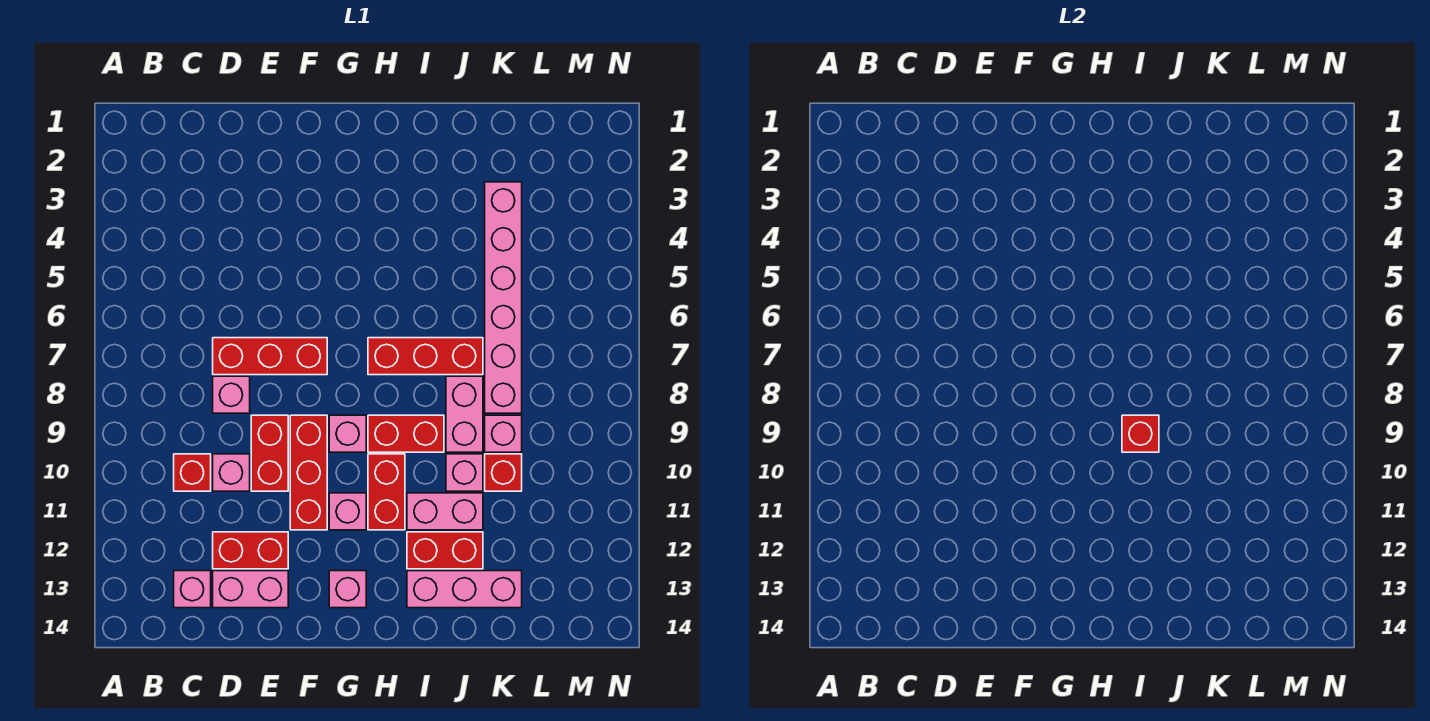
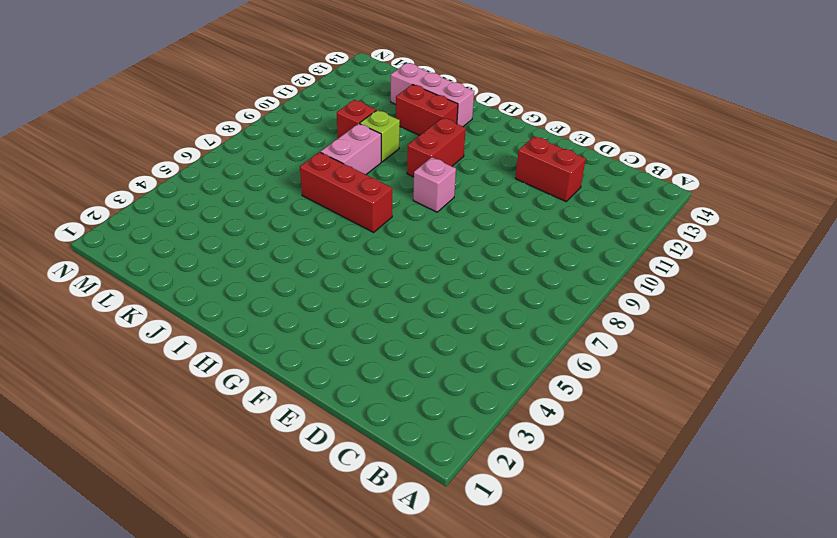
lime 1x1 brick [360,110,400,162] -> pink 1x1 brick [446,454,483,491]
none -> red 1x1 brick [174,454,211,491]
none -> pink 1x1 brick [174,571,211,608]
none -> red 1x3 brick [213,338,327,375]

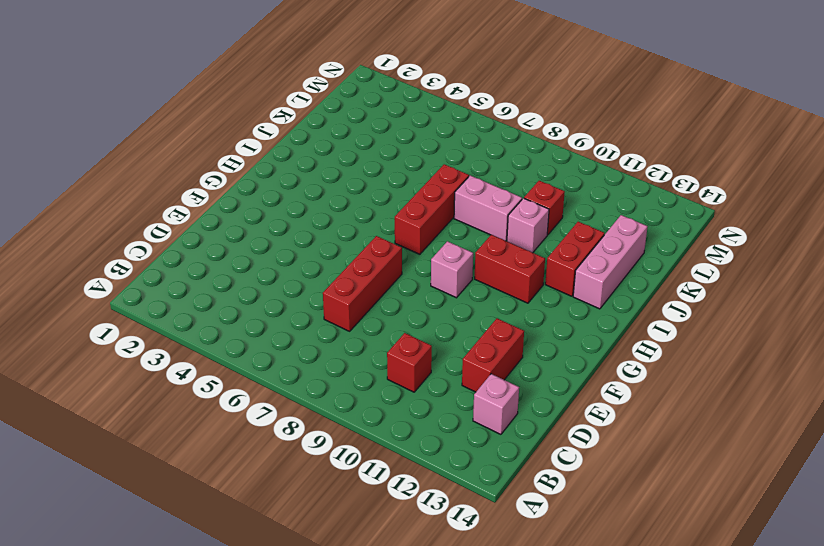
none -> pink 1x1 brick [213,376,250,413]
none -> pink 1x1 brick [213,454,250,491]
none -> pink 1x2 brick [213,571,288,608]

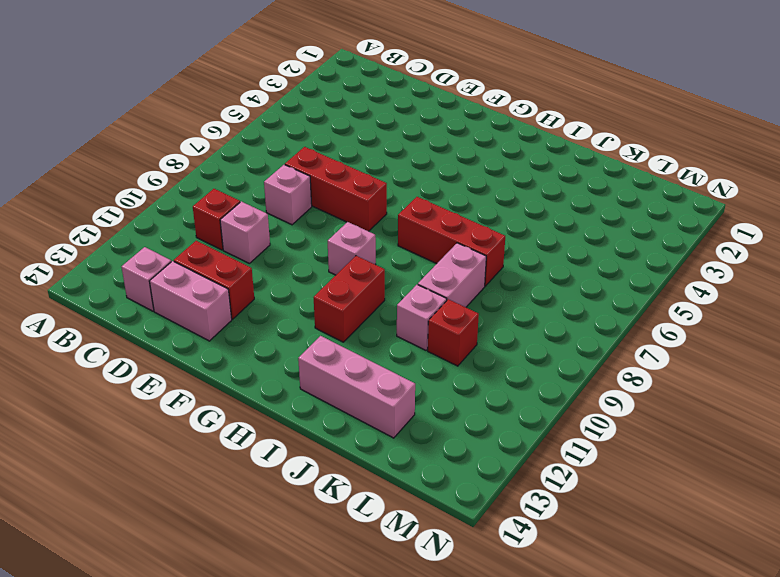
none -> red 1x2 brick [251,415,288,491]
none -> red 1x3 brick [290,415,327,530]
none -> pink 1x1 brick [329,493,366,530]

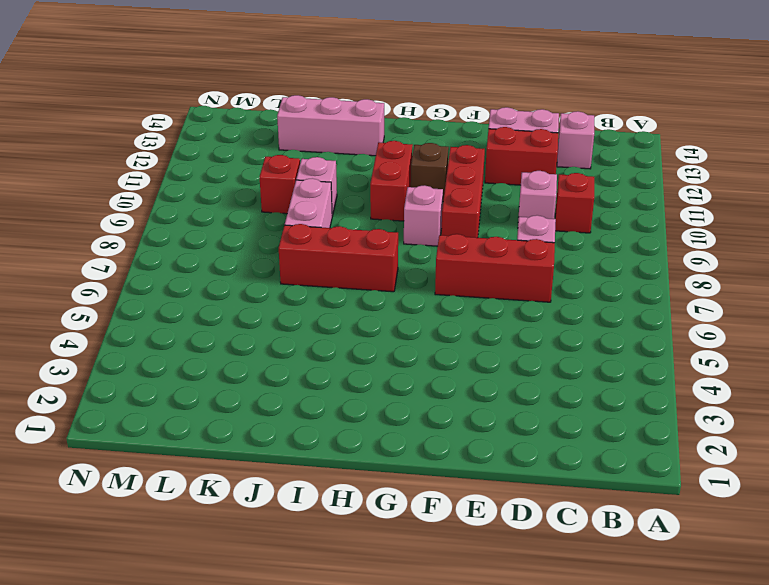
brown 1x1 brick [411,143,449,200] -> pink 1x1 brick [329,493,366,530]
none -> red 1x2 brick [251,415,288,491]
none -> pink 1x1 brick [329,571,366,608]
none -> red 1x2 brick [368,415,444,452]

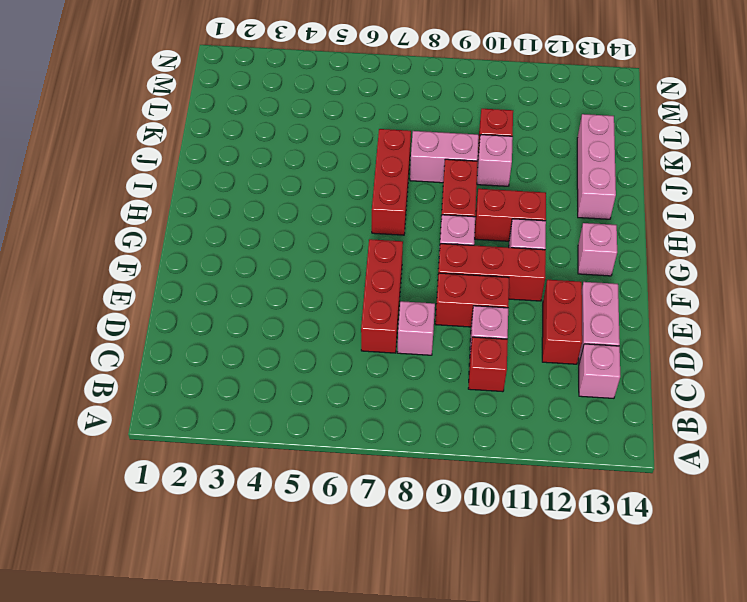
none -> pink 1x2 brick [407,493,483,530]
none -> red 1x2 brick [407,532,483,569]
none -> pink 1x6 brick [485,182,522,413]

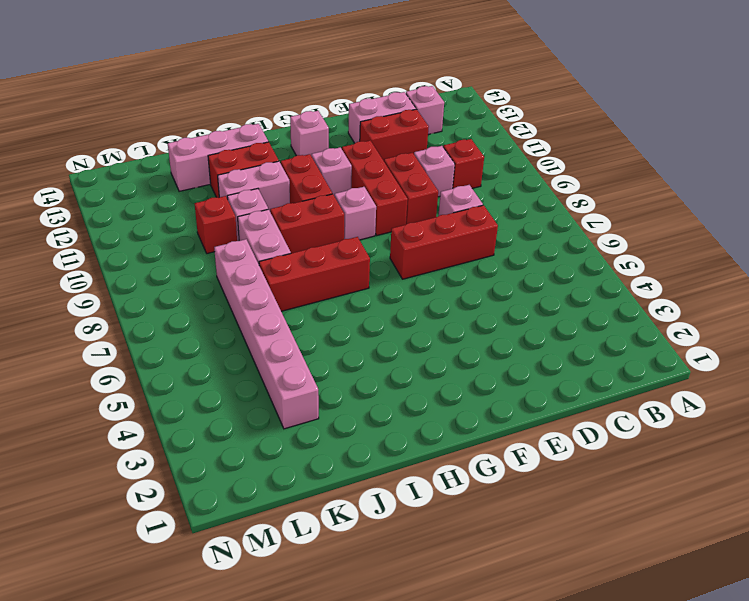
none -> pink 1x1 brick [485,415,522,452]
none -> red 1x1 brick [1122,415,1159,452]

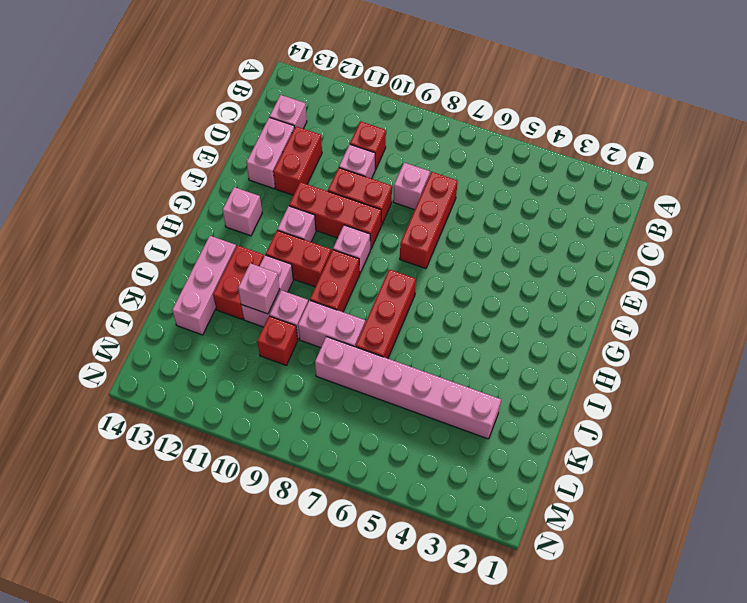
pink 1x1 brick [238,263,280,314] -> pink 1x1 brick moved to [485,415,522,452]
none -> red 1x1 brick [1122,415,1159,452]

